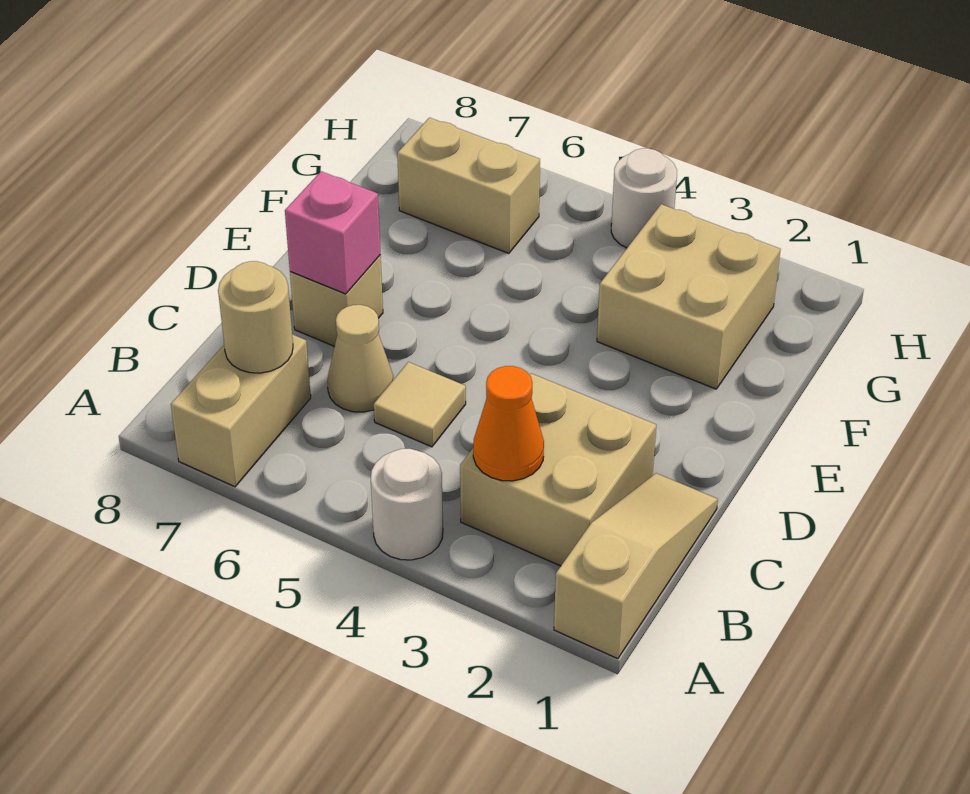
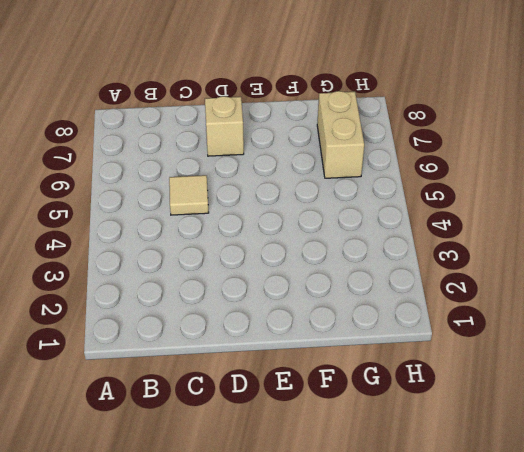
none -> tan 1x3 slope [554,473,718,659]
none -> white 1x1 round brick [371,449,443,560]
none -> tan 1x2 brick [171,334,311,487]

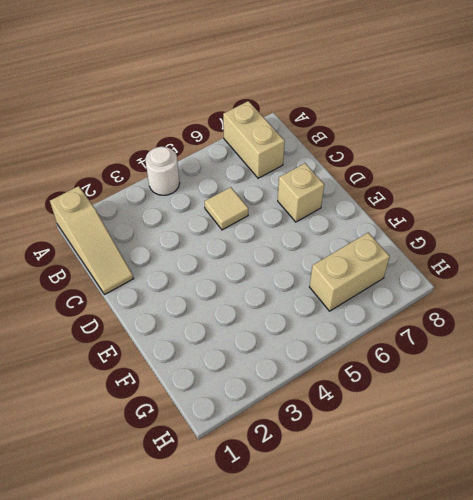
none -> tan 2x2 brick [460,373,656,566]
none -> tan 1x1 cone [327,305,393,412]
none -> tan 2x2 brick [597,204,781,389]

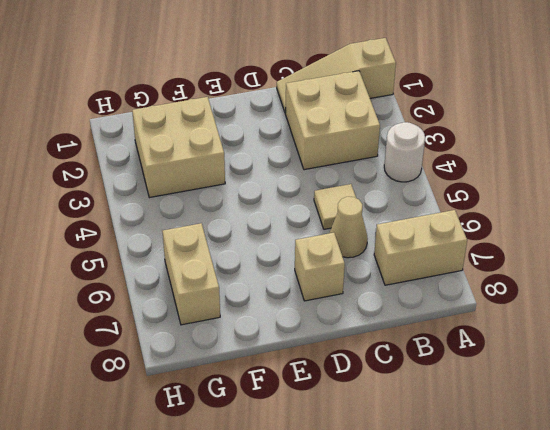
none -> white 1x1 round brick [611,148,677,248]
none -> orange 1x1 cone [473,366,544,481]
none -> tan 1x1 round brick [218,261,293,373]

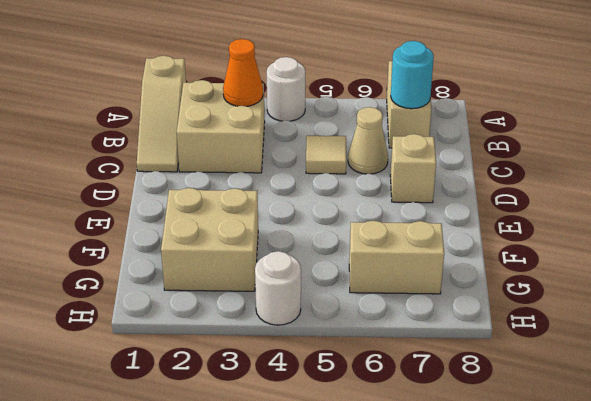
cyan 1x1 round brick [391,41,434,109] -> tan 1x1 round brick [218,261,293,373]
none -> pink 1x1 brick [285,171,380,294]

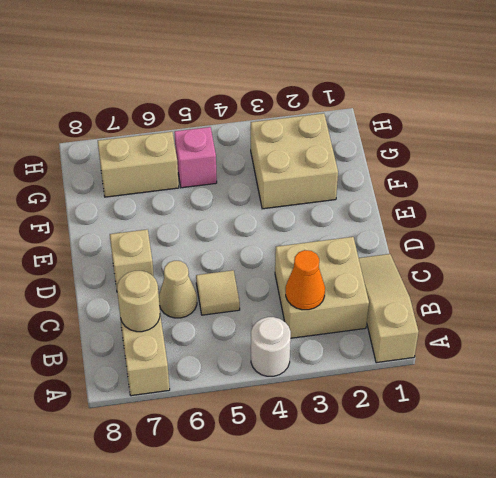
pink 1x1 brick [174,127,217,188] -> pink 1x1 brick moved to [285,171,380,294]
none -> white 1x1 round brick [611,148,677,248]

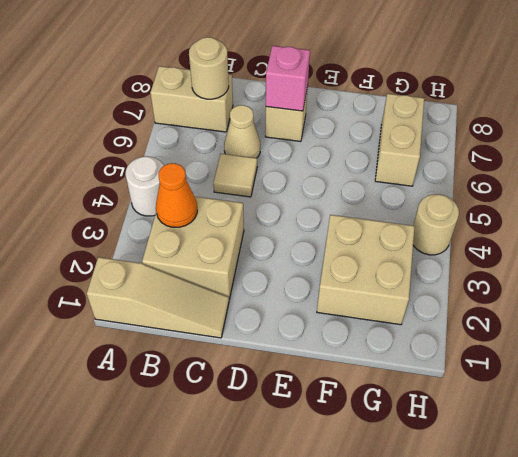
tan 1x1 round brick [413,194,459,255] -> white 1x1 round brick [611,148,677,248]

